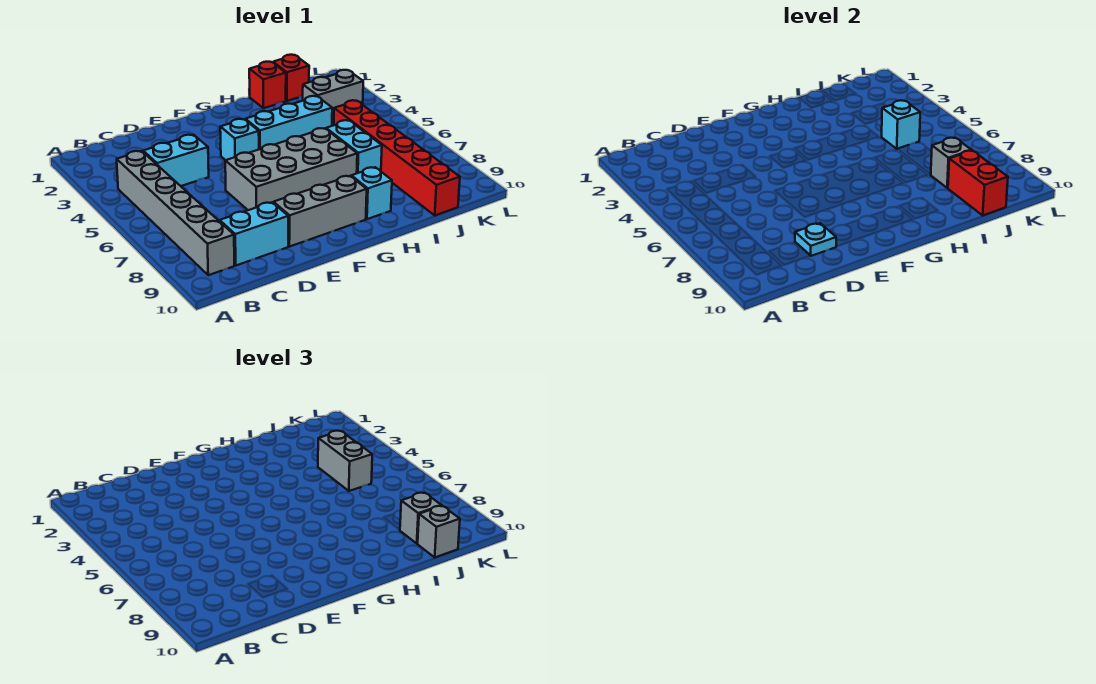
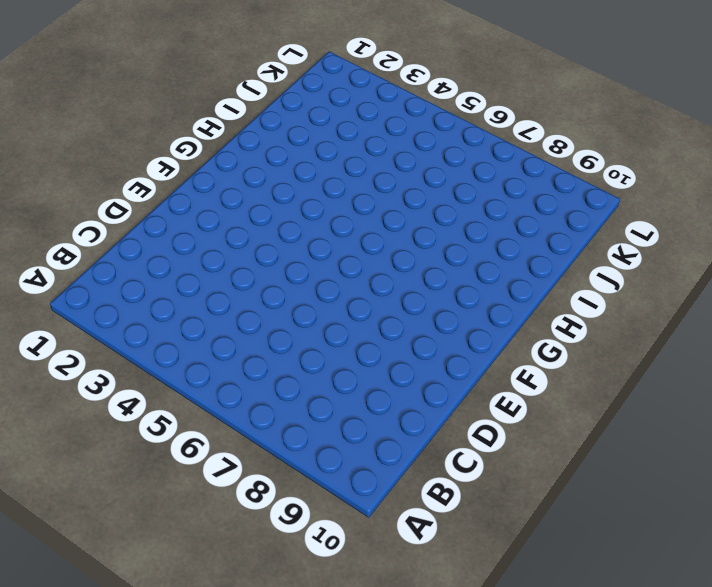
none -> grey 1x6 brick [117,151,234,275]
none -> cyan 1x2 brick [143,135,209,186]
none -> cyan 1x2 brick [220,202,288,265]

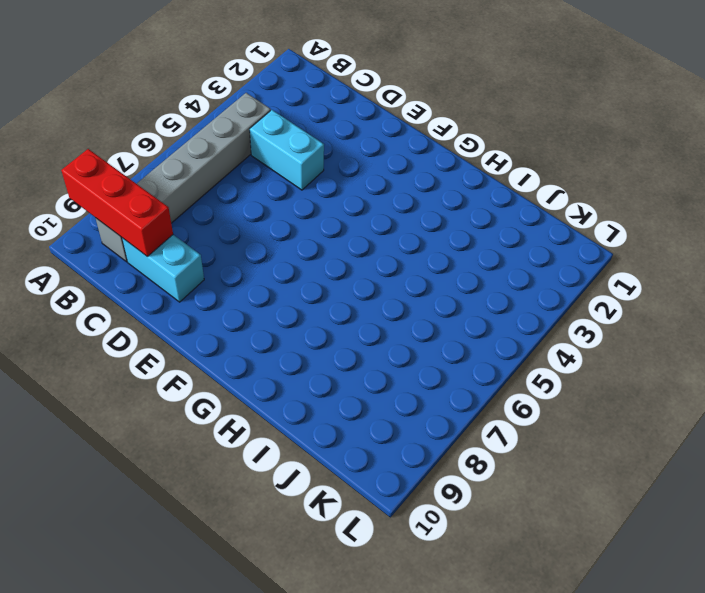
red 1x3 brick [61,149,173,256] -> none
none -> grey 2x4 brick [225,128,357,210]
none -> grey 1x3 brick [274,176,367,247]
none -> cyan 1x1 brick [220,119,259,160]

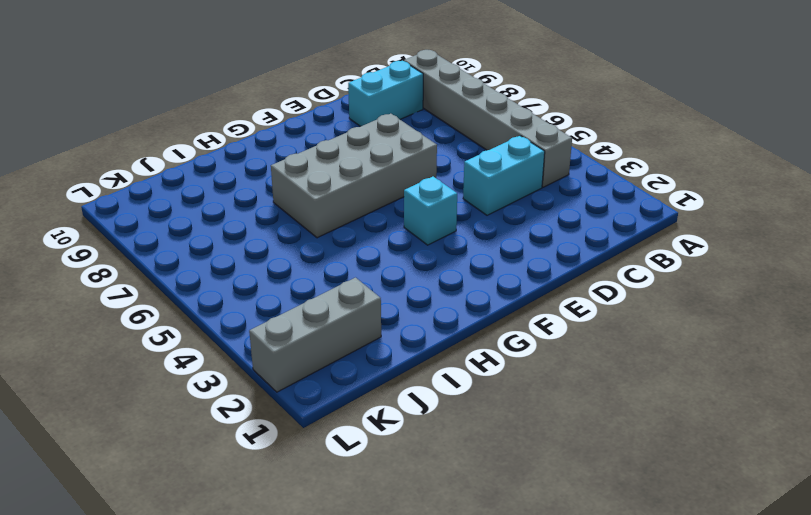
grey 1x3 brick [249,278,381,392] -> grey 1x3 brick moved to [274,176,367,247]
none -> cyan 1x3 brick [245,96,332,149]
none -> cyan 1x1 brick [351,167,392,219]
none -> red 1x1 brick [249,62,286,108]

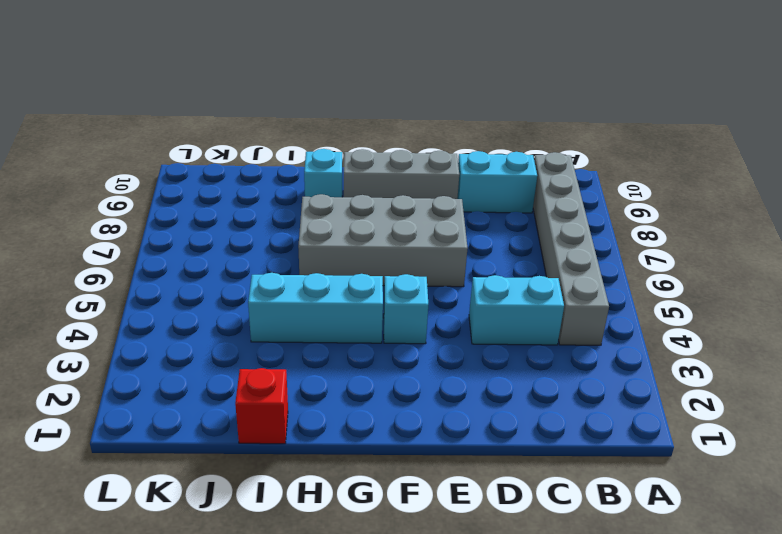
none -> cyan 1x2 brick [326,120,382,173]
none -> red 1x1 brick [273,55,309,101]
none -> grey 1x2 brick [303,70,363,119]

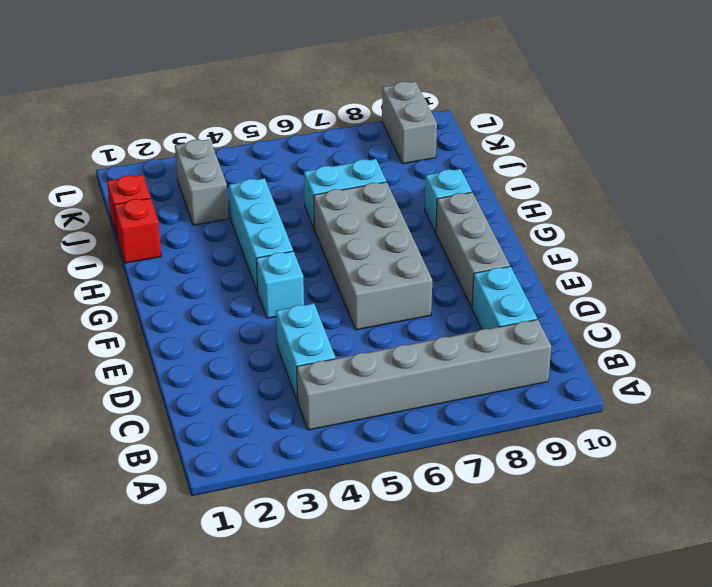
grey 1x2 brick [382,82,437,164] -> grey 1x2 brick turned to [318,431,372,491]
none -> red 1x6 brick [334,100,460,215]
none -> cyan 1x1 plate [795,223,836,256]
none -> cyan 1x1 brick [882,100,920,149]

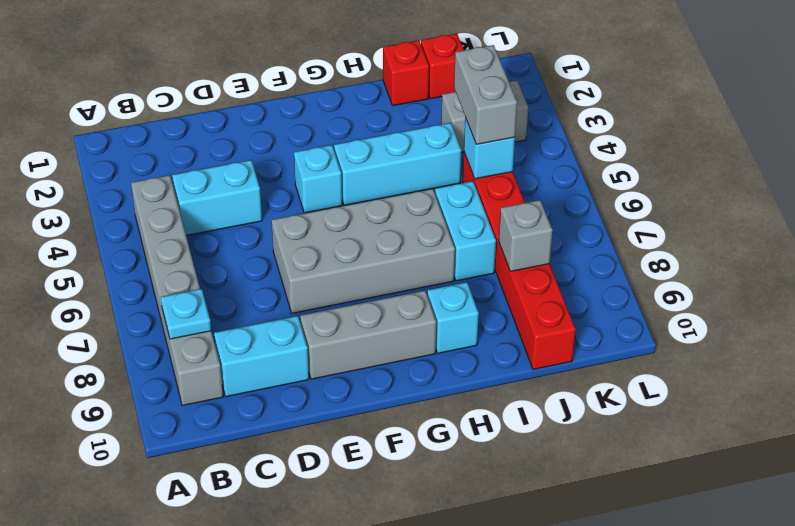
cyan 1x1 plate [161,289,211,339] -> cyan 1x1 plate moved to [795,223,836,256]
none -> red 1x2 brick [948,151,1008,215]
none -> grey 1x1 brick [400,493,442,543]
none -> grey 1x1 brick [417,506,460,557]

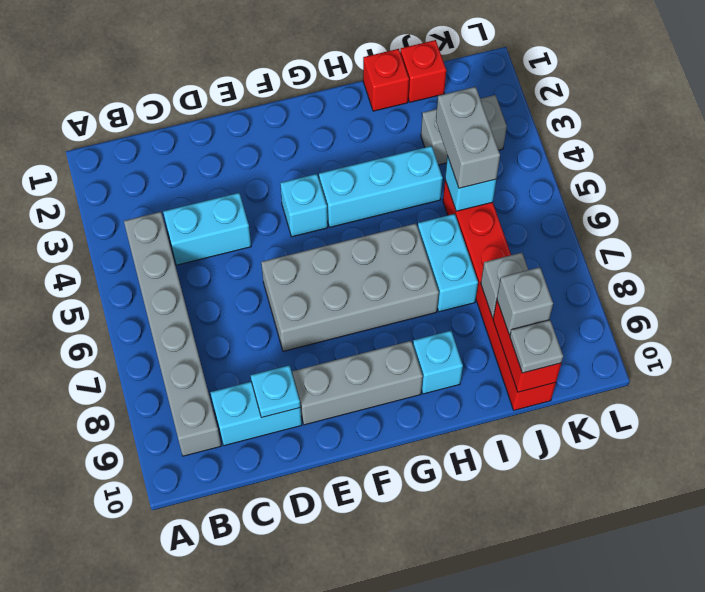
grey 1x1 plate [510,320,563,373] -> grey 1x1 brick [417,506,460,557]

